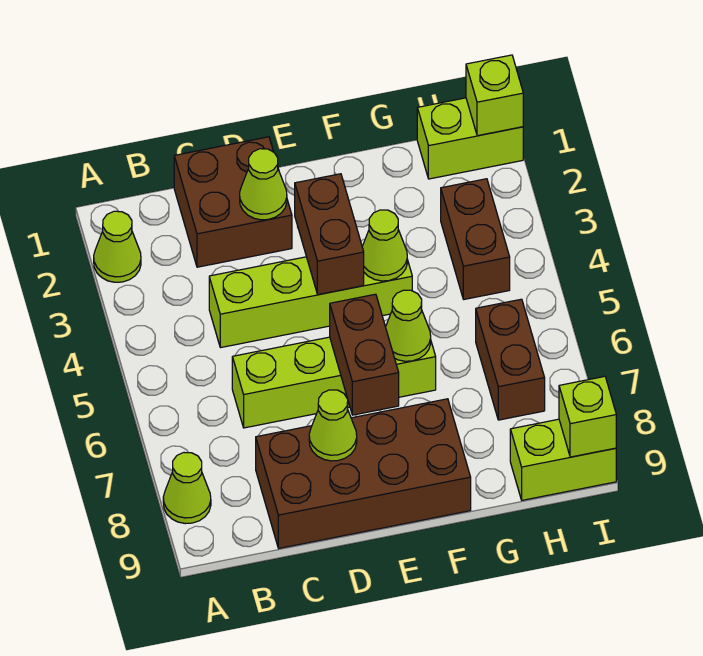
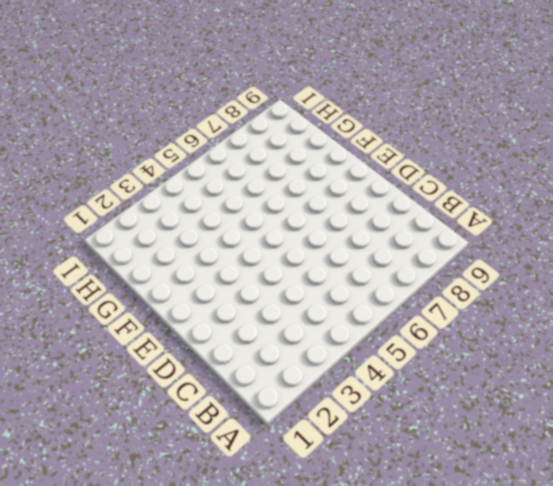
none -> lime 1x1 cone [94,211,141,282]
none -> lime 1x1 cone [163,452,211,524]
none -> brown 2x2 brick [174,137,292,267]

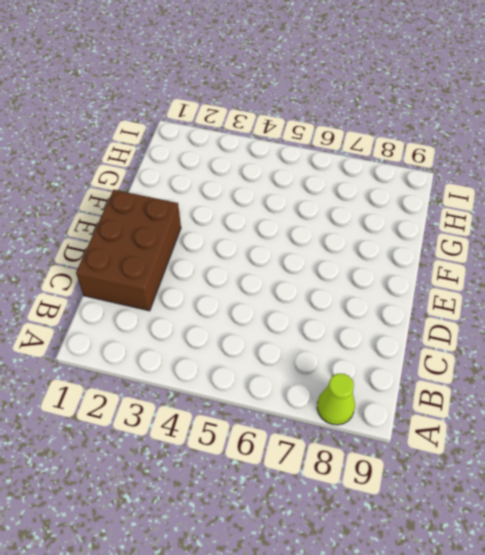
brown 2x3 brick [76,190,181,311] -> brown 2x2 brick [174,137,292,267]
none -> lime 1x1 cone [94,211,141,282]
none -> lime 1x4 brick [209,257,412,348]
none -> lime 1x4 brick [232,326,436,428]

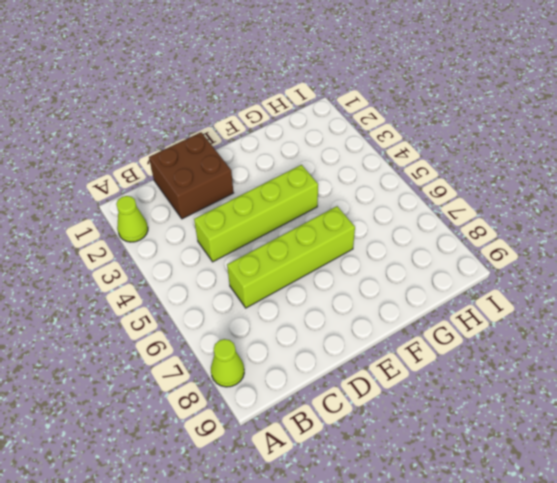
none -> brown 2x4 brick [256,399,471,548]
none -> lime 1x2 brick [417,98,523,179]
none -> brown 1x2 brick [441,179,510,299]

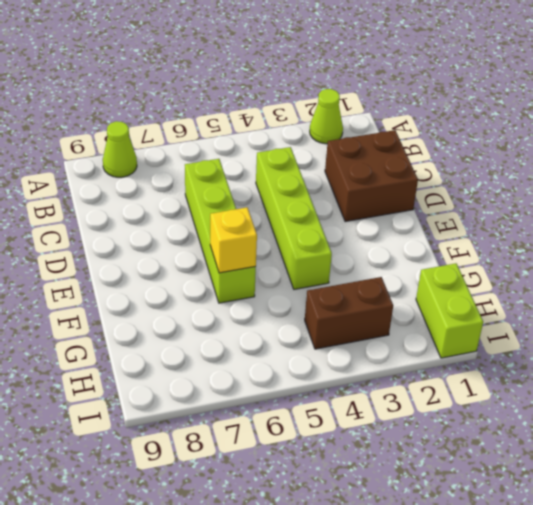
yellow 1x1 brick [210,207,257,273] -> lime 1x1 cone [386,290,431,361]
none -> brown 2x4 brick [256,399,471,548]
none -> brown 1x2 brick [476,299,545,420]
none -> lime 1x2 brick [510,419,616,500]

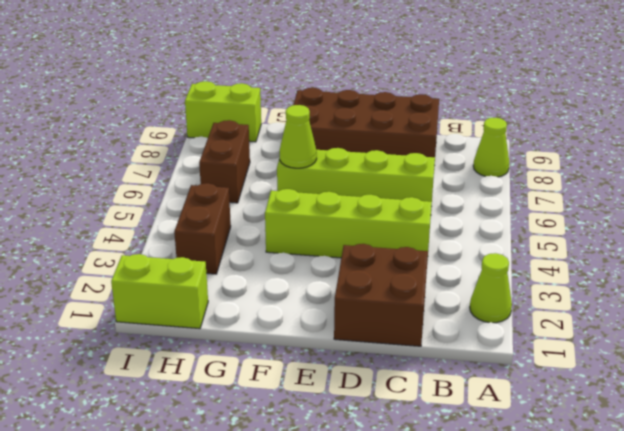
none -> lime 1x1 cone [240,149,287,220]
none -> lime 1x1 cone [309,390,357,461]
none -> brown 1x2 brick [295,174,364,295]

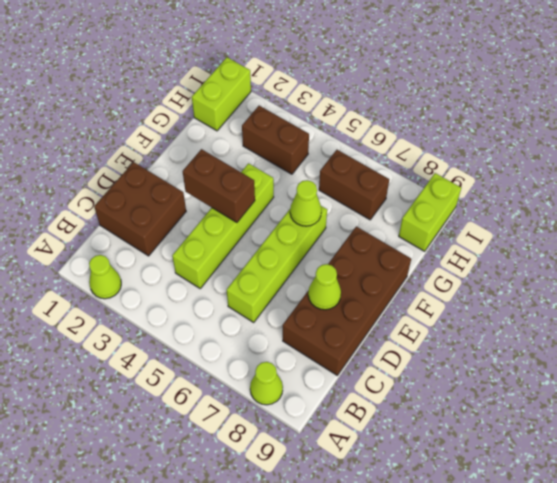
none -> lime 1x1 cone [240,149,287,220]
none -> brown 1x2 brick [330,294,399,415]
none -> lime 1x1 cone [362,210,407,281]

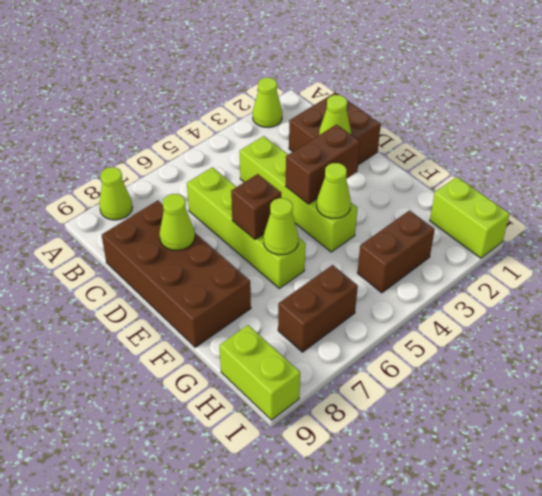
brown 1x1 brick [231,174,281,239] -> brown 1x2 brick [330,294,399,415]
none -> lime 1x1 brick [466,55,523,136]
none -> lime 1x1 brick [559,376,616,457]

